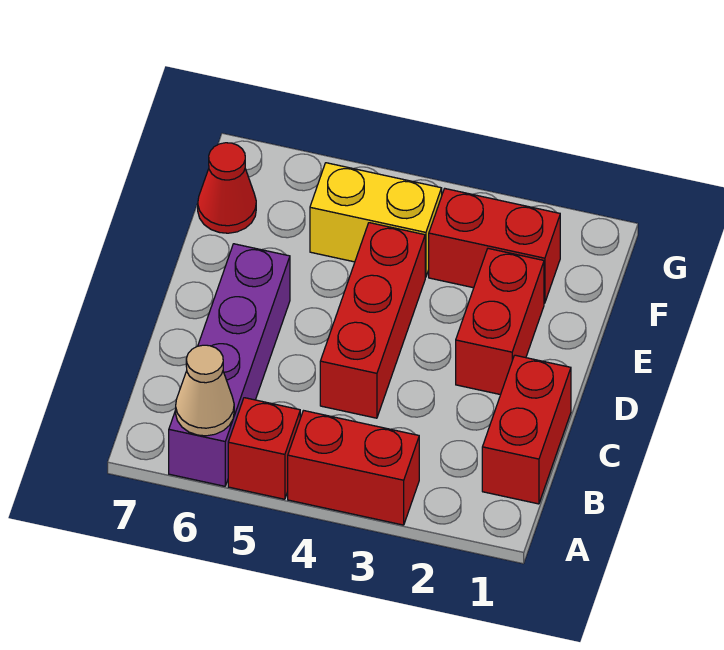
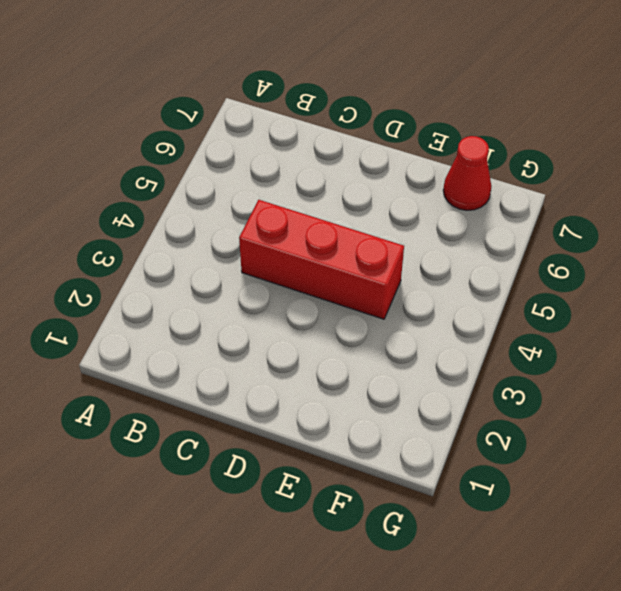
none -> red 1x2 brick [288,411,419,525]
none -> red 1x1 brick [228,398,300,499]

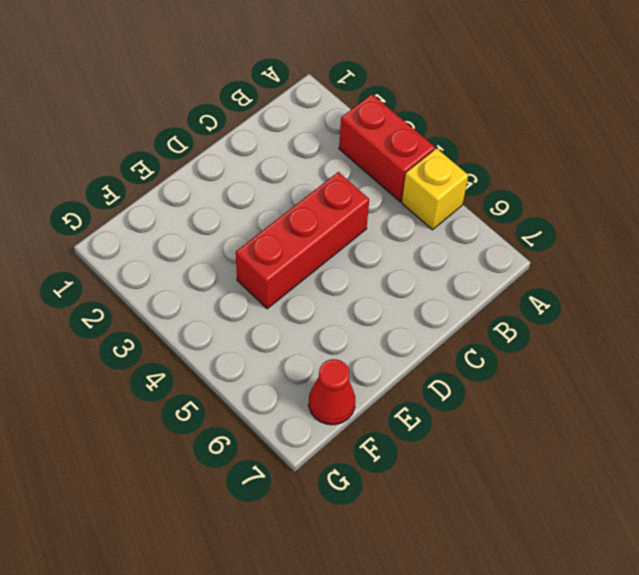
yellow 1x1 brick [402,148,468,230] -> red 1x1 brick [228,398,300,499]
none -> purple 1x4 brick [169,244,290,486]
none -> red 1x2 brick [482,355,571,504]

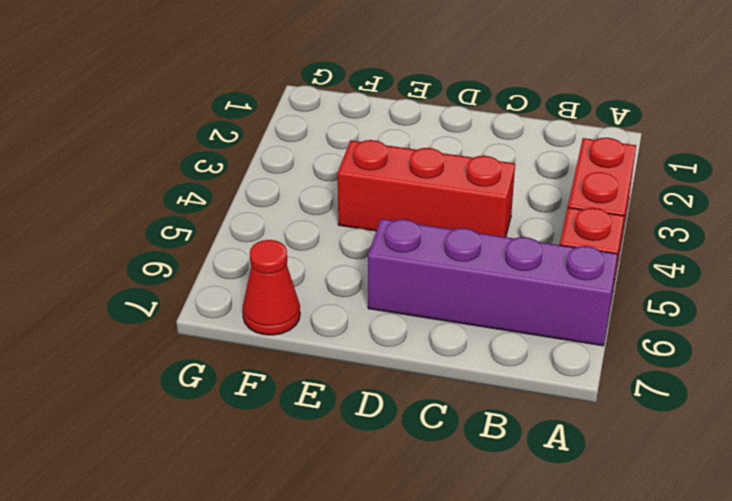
none -> red 1x2 brick [482,355,571,504]
none -> red 1x2 brick [456,248,544,395]

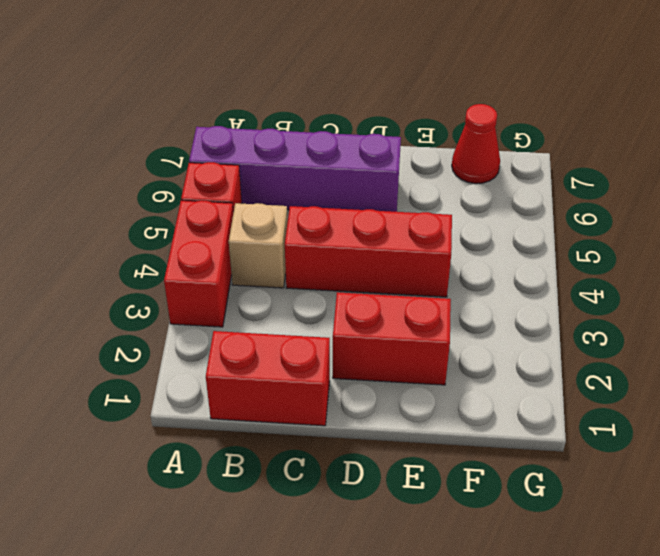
tan 1x1 brick [229,203,288,288] -> none
none -> red 1x2 brick [429,189,560,303]
none -> yellow 1x2 brick [310,163,442,277]

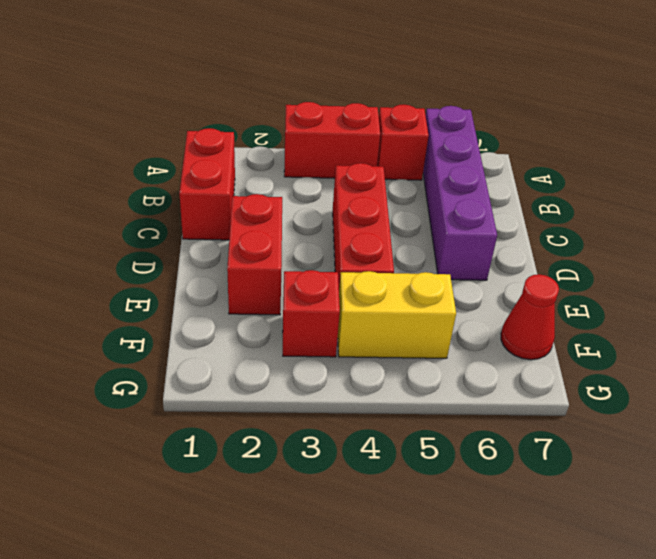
red 1x1 brick [283,270,340,357] -> red 1x2 brick [429,189,560,303]
none -> tan 1x1 cone [176,345,234,436]

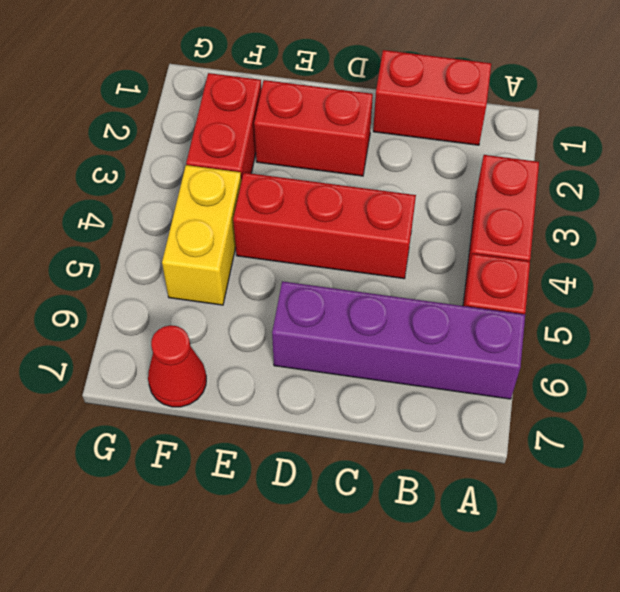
none -> tan 1x1 cone [176,345,234,436]

